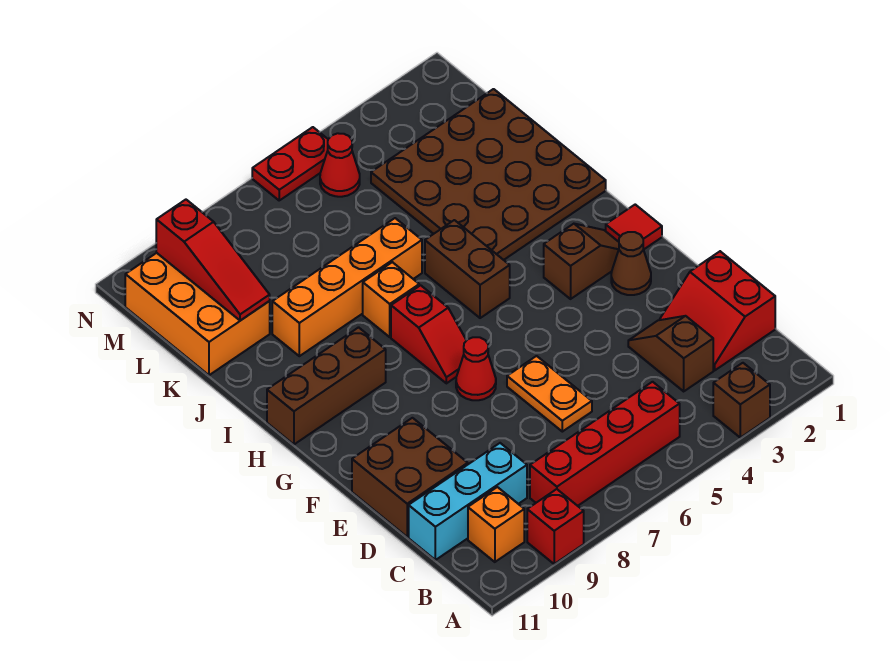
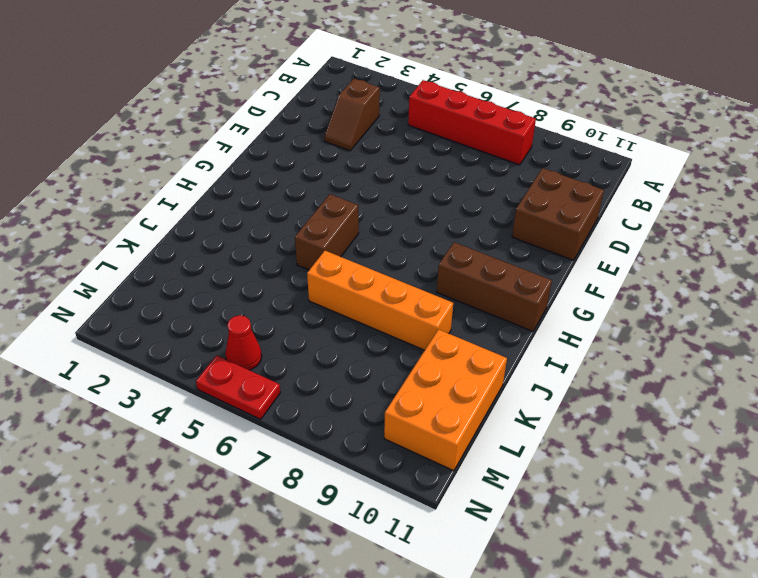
none -> brown 1x1 brick [713,363,770,438]
none -> red 1x1 brick [527,489,584,564]
none -> orange 1x1 brick [468,487,524,562]

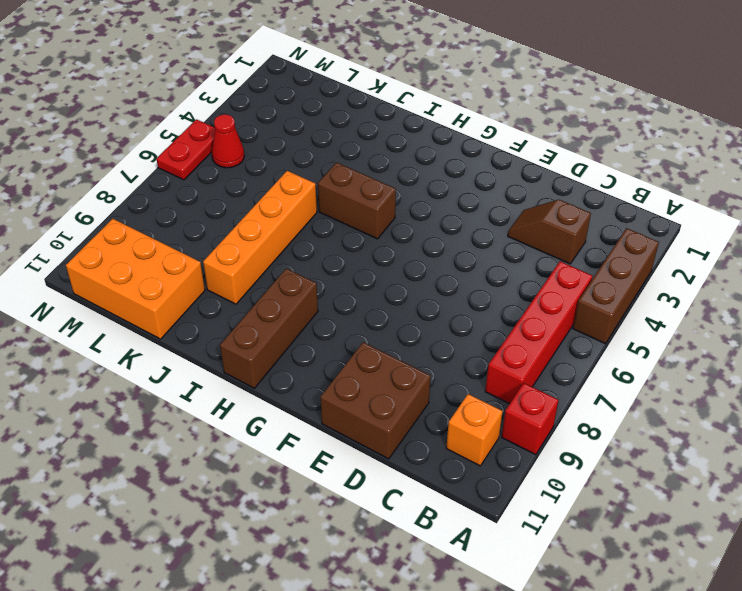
brown 1x3 brick [573,228,659,344] -> brown 1x1 brick [713,363,770,438]
none -> red 2x2 slope [660,251,775,370]
none -> cyan 1x3 brick [409,443,527,560]
none -> orange 1x2 plate [507,356,592,432]

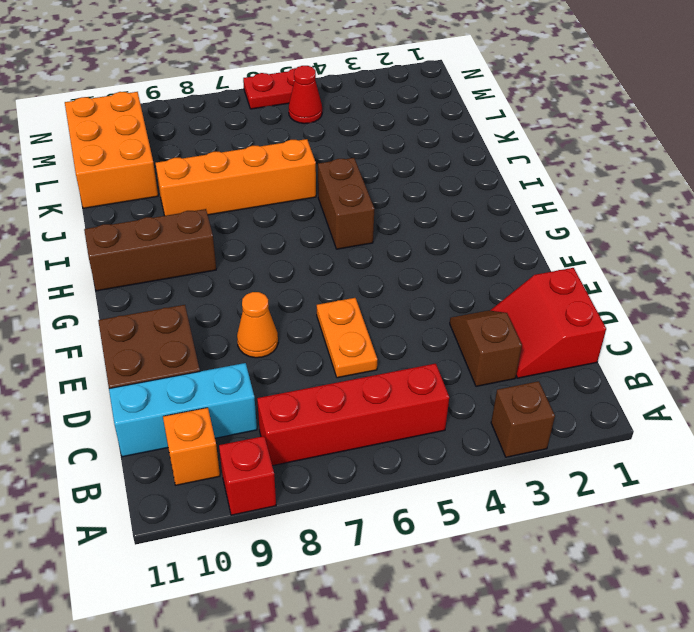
orange 1x1 cone [237,292,278,358] -> none
none -> brown 1x1 cone [611,232,651,295]
none -> red 1x1 cone [456,337,496,400]
none -> red 1x1 tile [606,205,662,250]

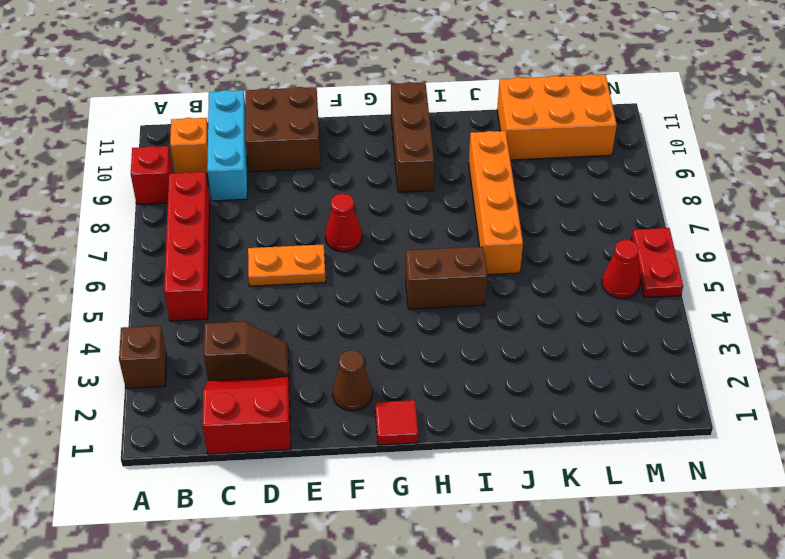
none -> brown 1x2 slope [544,224,619,299]
none -> red 1x2 slope [391,285,467,383]
none -> brown 4x4 plate [371,89,606,260]

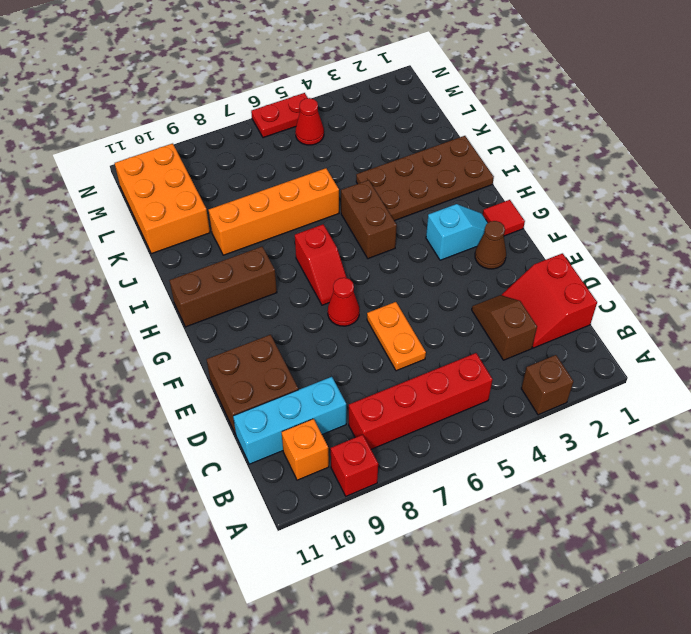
cyan 1x2 slope [426,204,488,260] -> brown 1x2 slope [544,224,619,299]
brown 2x4 plate [356,136,494,221] -> brown 4x4 plate [371,89,606,260]
none -> orange 1x1 brick [363,262,419,337]
none -> red 1x3 slope [156,200,270,321]

